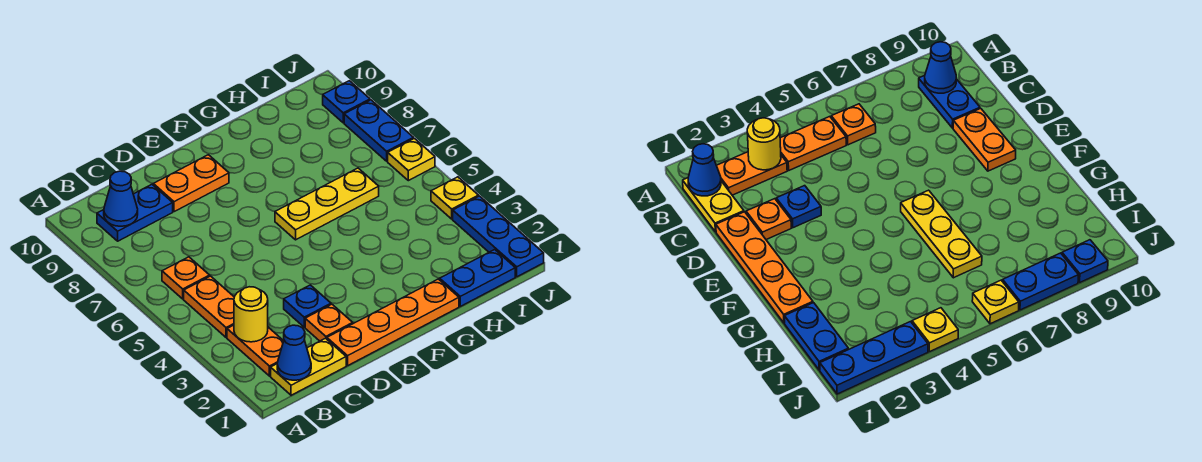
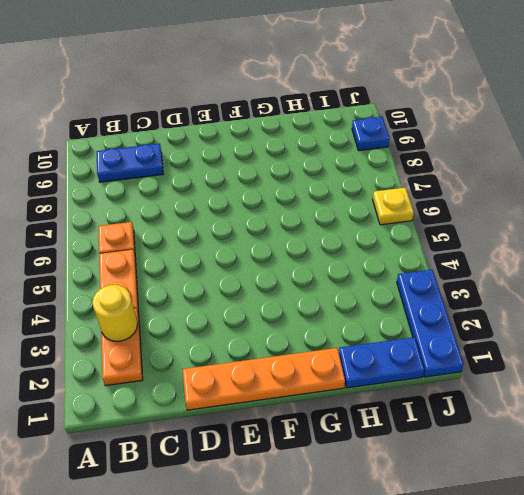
none -> yellow 1x2 plate [271,338,346,395]
none -> orange 1x1 plate [305,304,353,341]
none -> blue 1x1 plate [284,285,331,327]

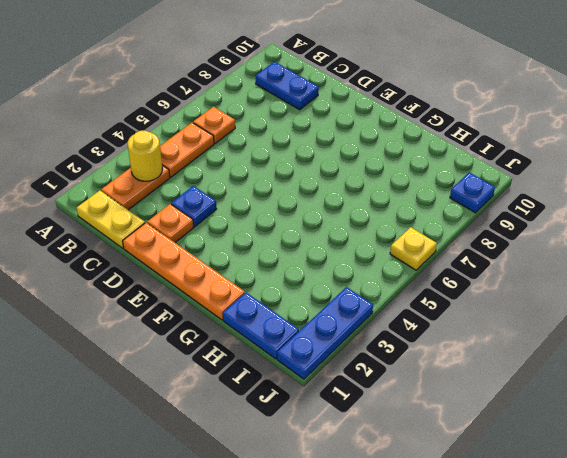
none -> orange 1x2 plate [153,155,229,212]
none -> yellow 1x3 plate [275,168,379,240]
none -> yellow 1x1 plate [431,177,479,219]

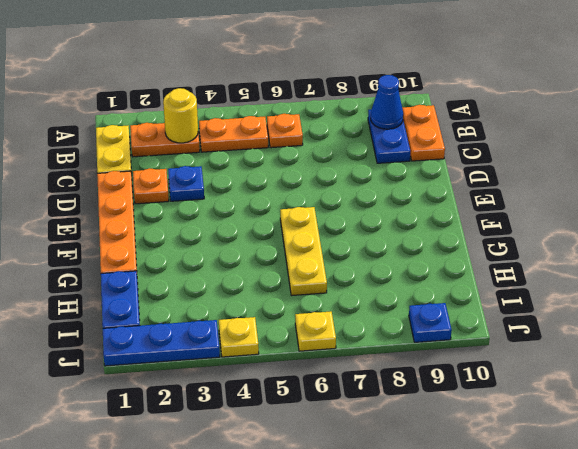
orange 1x2 plate [402,105,445,161] -> orange 1x2 plate moved to [153,155,229,212]
none -> blue 1x2 plate [344,100,413,161]
none -> blue 1x1 cone [277,325,311,380]

